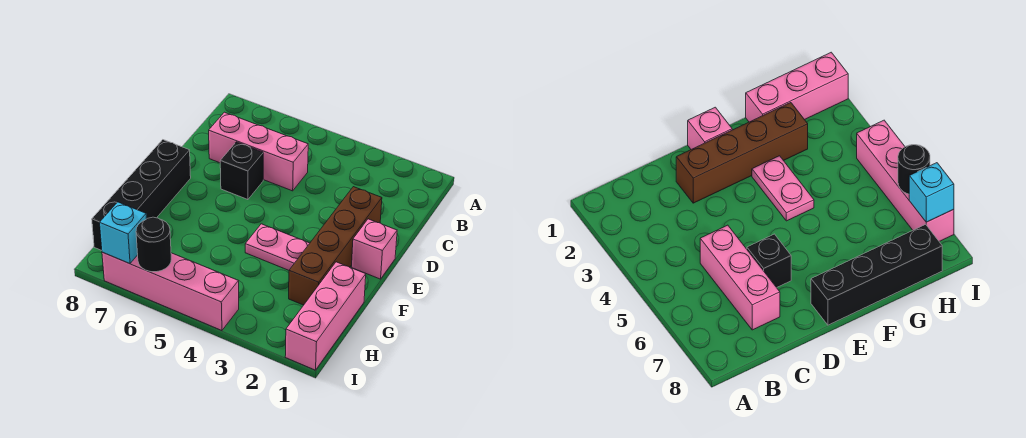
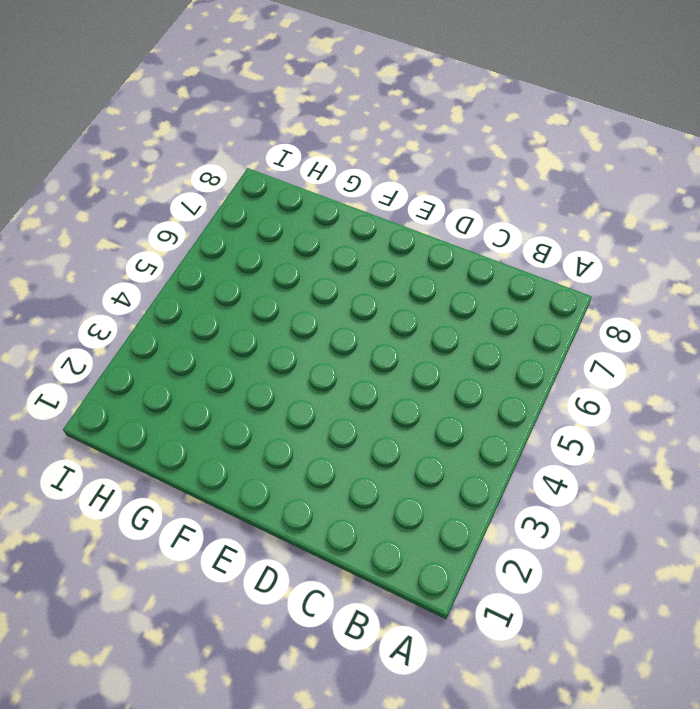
none -> pink 1x3 brick [209,112,308,191]
none -> brown 1x4 brick [289,187,382,305]

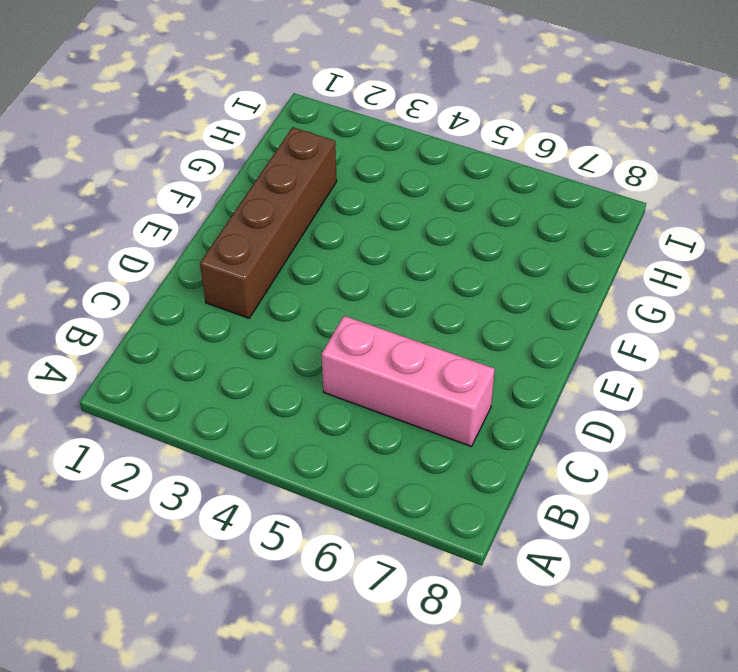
none -> black 1x1 brick [220,142,263,200]
none -> pink 1x1 brick [351,219,397,279]

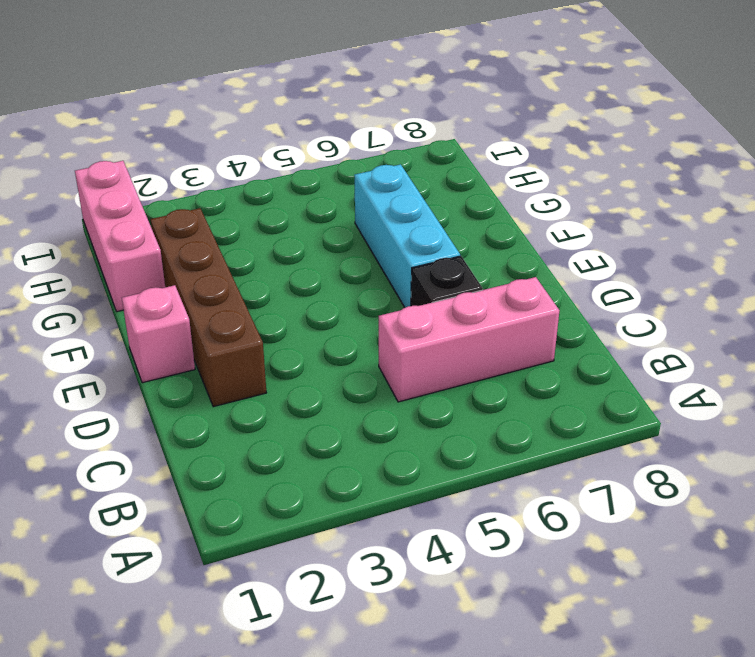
cyan 1x3 brick [354,164,460,308] -> none
none -> black 1x4 brick [92,140,191,250]
none -> pink 1x2 plate [245,224,310,270]

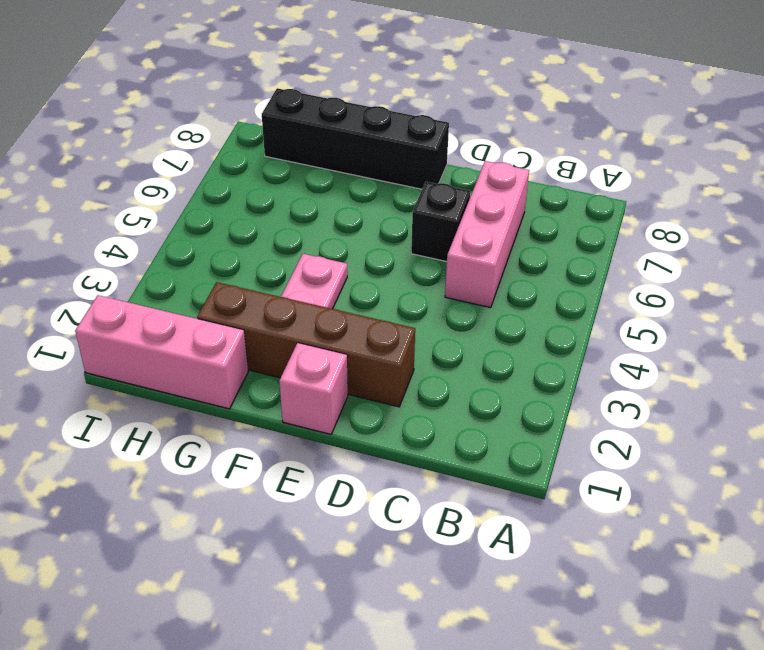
none -> pink 1x4 brick [102,252,239,331]
none -> black 1x1 round brick [136,217,171,272]

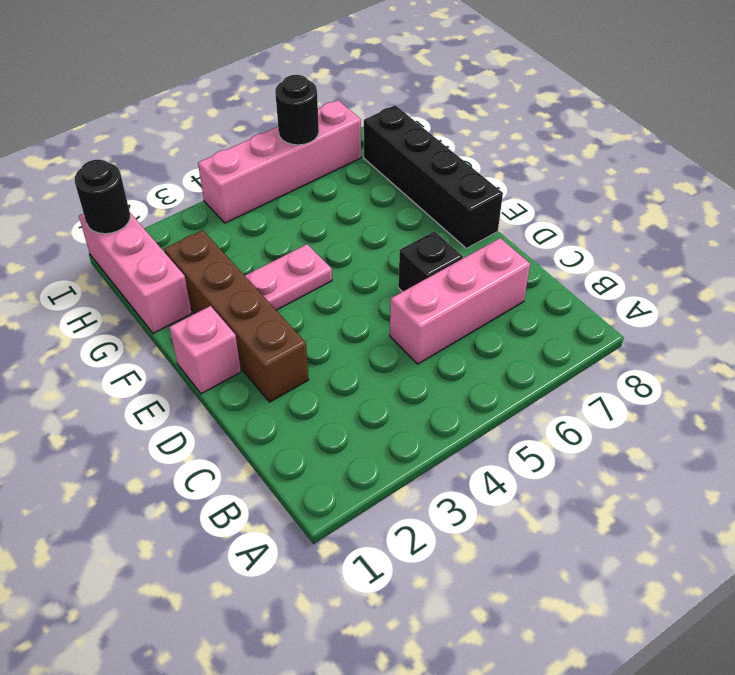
black 1x1 round brick [75,160,130,234] -> none
none -> cyan 1x1 brick [100,202,146,264]

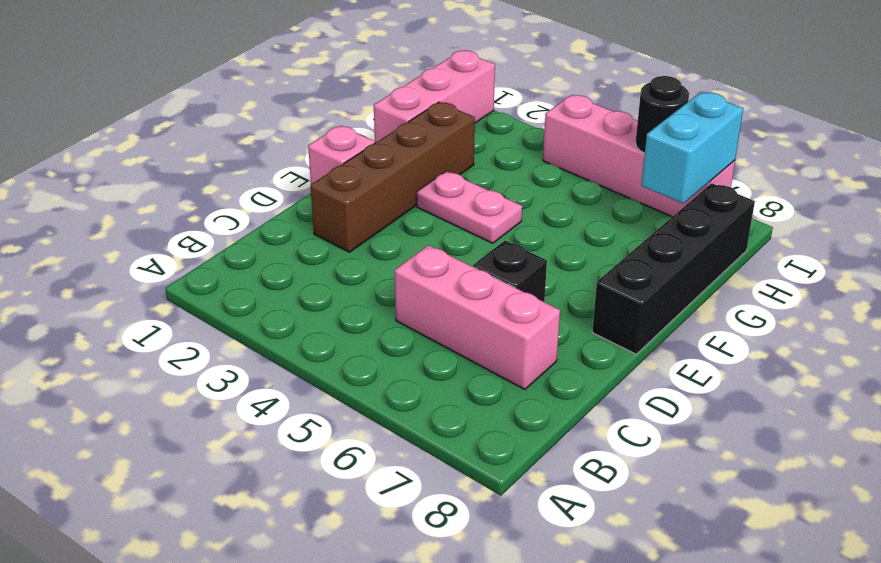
cyan 1x2 brick [641,92,743,204] -> cyan 1x1 brick [100,202,146,264]

